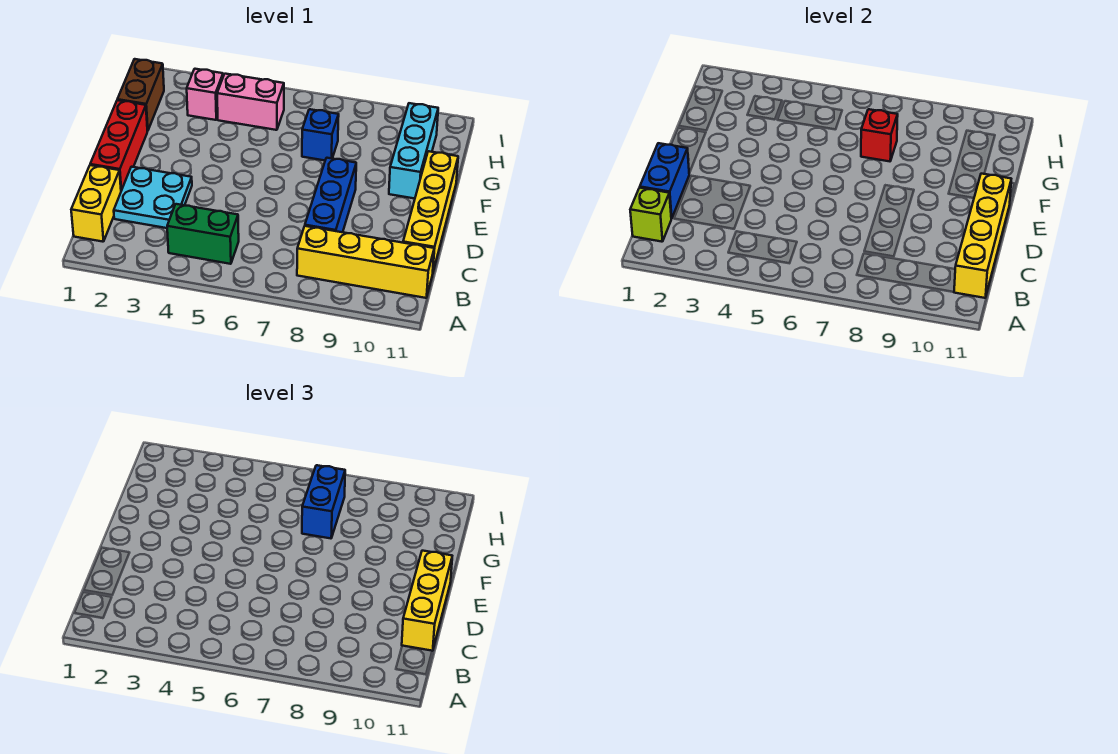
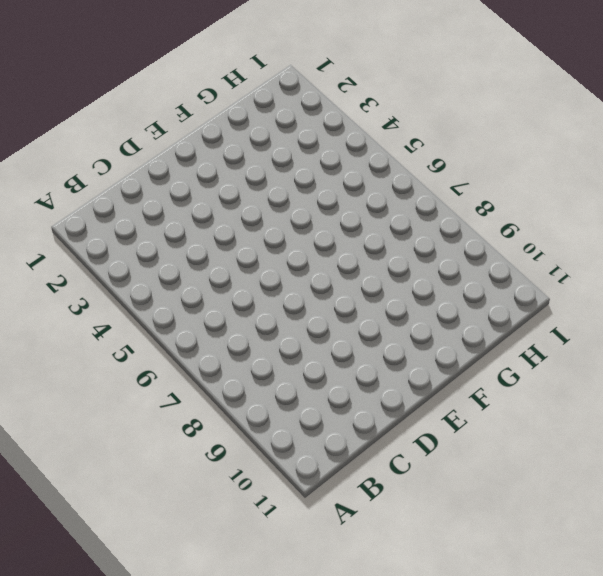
none -> yellow 1x2 brick [71,165,121,242]
none -> green 1x2 brick [167,204,239,264]
none -> yellow 1x4 brick [297,226,434,298]

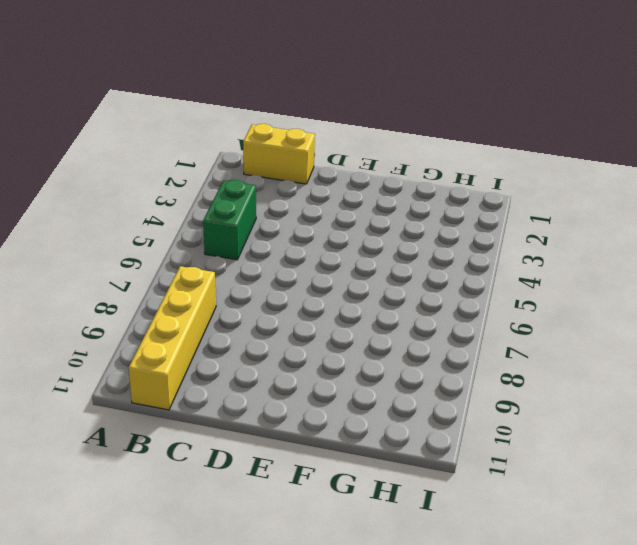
none -> cyan 2x2 plate [114,167,192,228]
none -> blue 1x3 brick [305,158,356,232]
none -> yellow 1x4 brick [403,151,458,271]

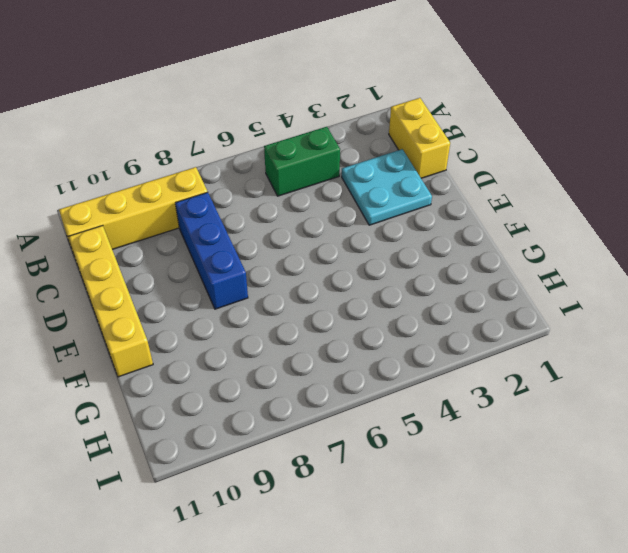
none -> red 1x3 brick [90,100,147,190]
none -> cyan 1x3 brick [389,103,438,199]
none -> brown 1x2 brick [117,59,164,131]

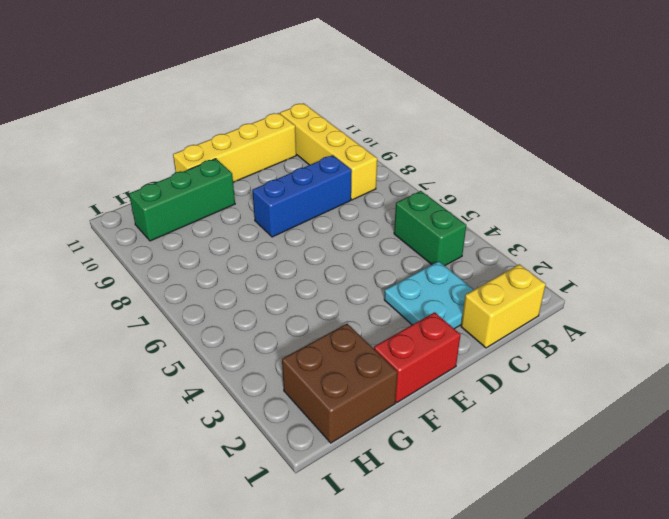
red 1x2 brick [374,312,460,402] -> red 1x3 brick [90,100,147,190]
green 1x3 brick [129,159,235,241] -> cyan 1x3 brick [389,103,438,199]
brown 2x2 brick [282,324,398,443] -> brown 1x2 brick [117,59,164,131]
none -> blue 1x1 brick [302,109,339,160]
none -> pink 1x1 brick [187,69,223,120]
none -> pink 1x2 brick [217,74,284,130]

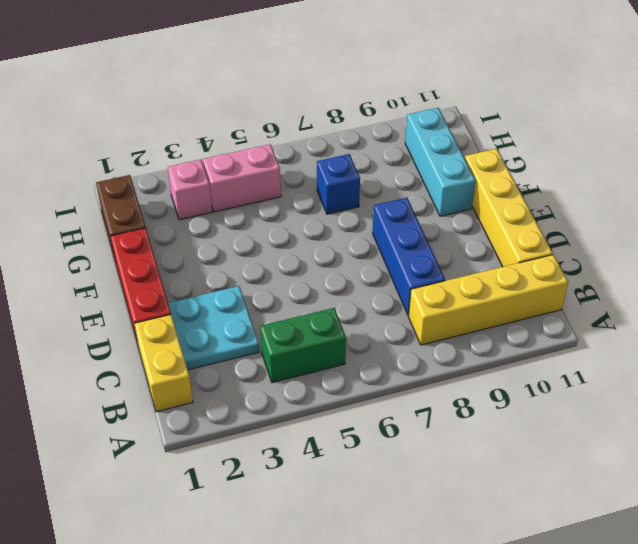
none -> lime 1x1 brick [630,188,672,242]
none -> yellow 1x4 brick [954,174,1011,298]
none -> blue 1x2 brick [640,143,689,218]

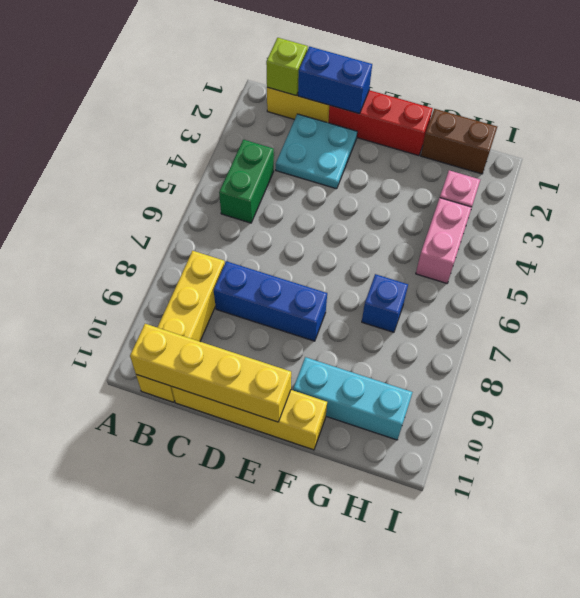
none -> red 1x1 brick [861,109,898,161]
none -> yellow 1x3 brick [402,551,452,651]
none -> blue 1x2 brick [302,465,345,538]

